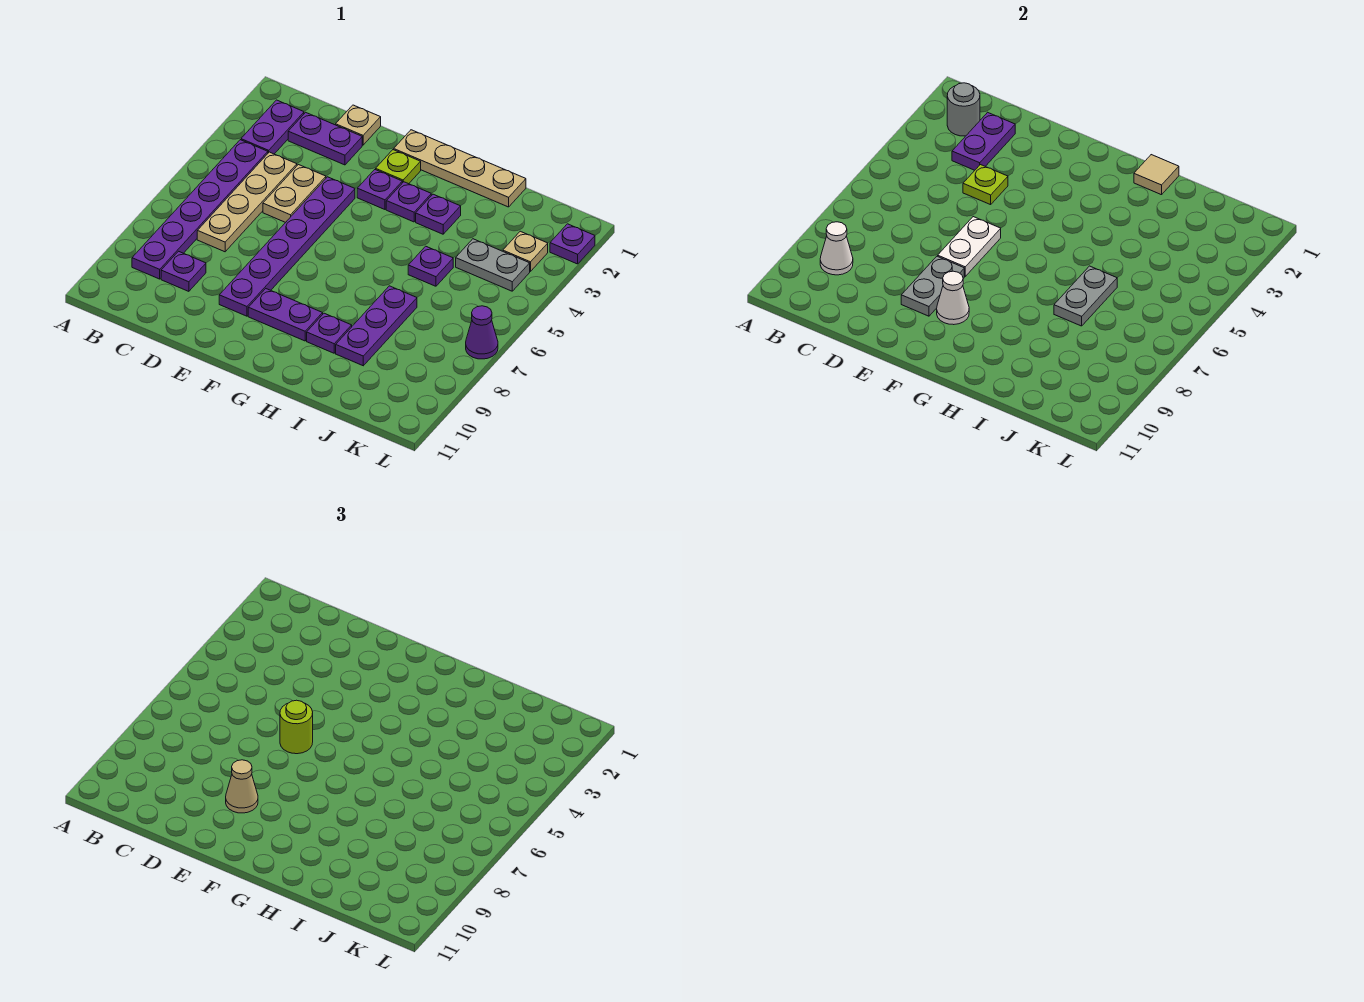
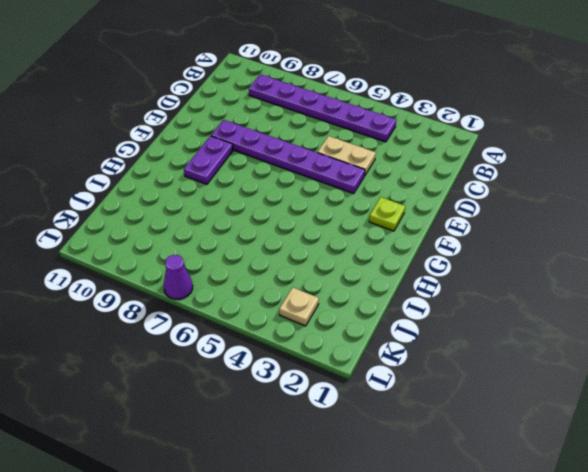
none -> purple 1x2 plate [241,100,304,154]
none -> purple 1x2 plate [288,112,362,165]
none -> tan 1x4 plate [197,152,297,252]
none -> purple 1x1 plate [161,251,206,291]

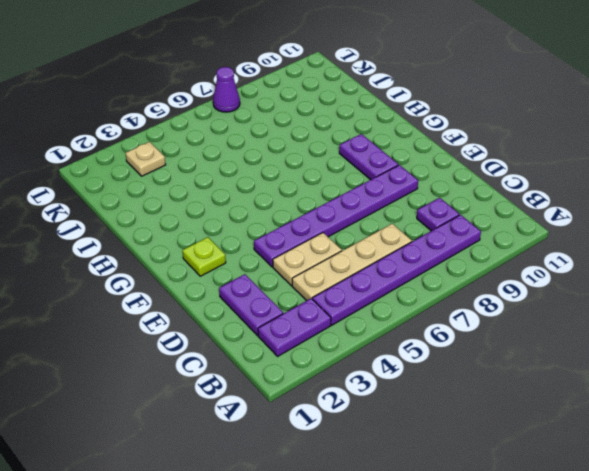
none -> tan 1x1 plate [336,105,381,145]
none -> tan 1x4 plate [394,130,526,207]
none -> purple 1x1 plate [357,170,402,209]
none -> purple 1x1 plate [386,182,431,222]

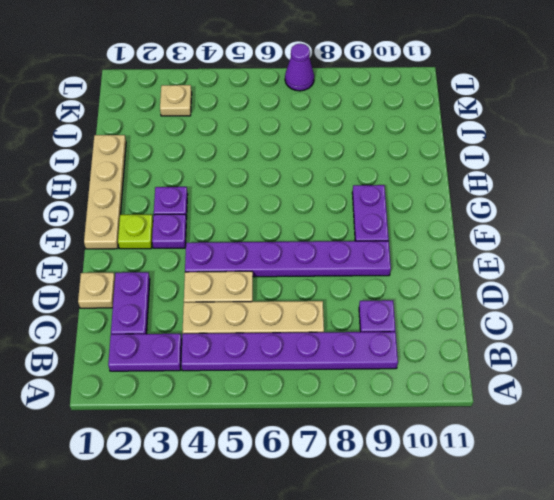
none -> purple 1x1 plate [416,194,461,234]
none -> purple 1x1 plate [307,313,352,353]
none -> purple 1x1 plate [408,246,453,286]
none -> purple 1x3 plate [336,286,417,366]

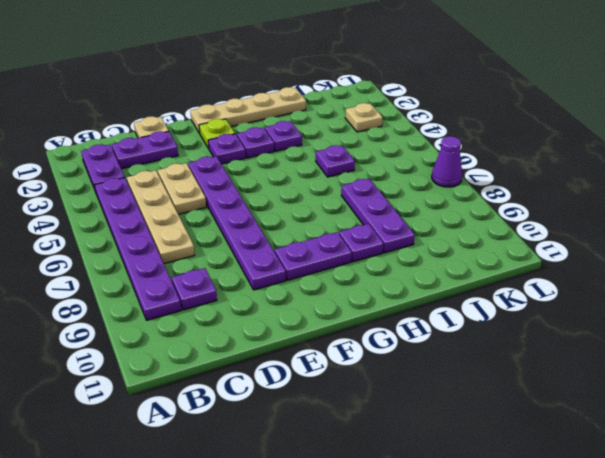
none -> grey 1x2 plate [456,239,530,291]
none -> purple 1x1 plate [550,224,595,264]
none -> grey 1x1 round brick [947,83,980,136]
none -> white 1x1 cone [820,222,853,275]

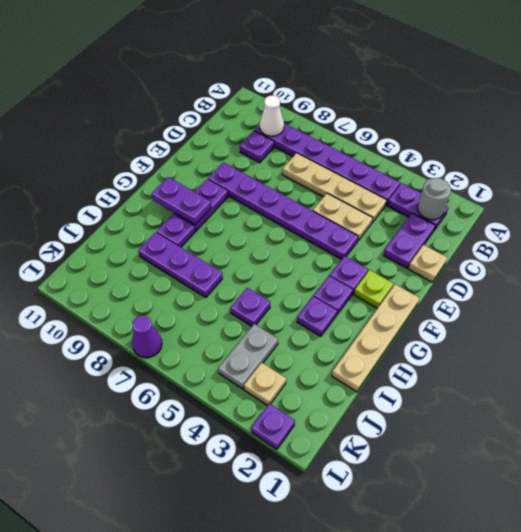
purple 1x2 plate [152,177,211,225] -> purple 1x2 plate moved to [952,112,1015,170]
none -> lime 1x1 plate [963,165,1008,205]
none -> white 1x2 plate [938,217,1001,276]
none -> grey 1x2 plate [901,256,964,316]
none -> white 1x1 cone [937,271,969,325]

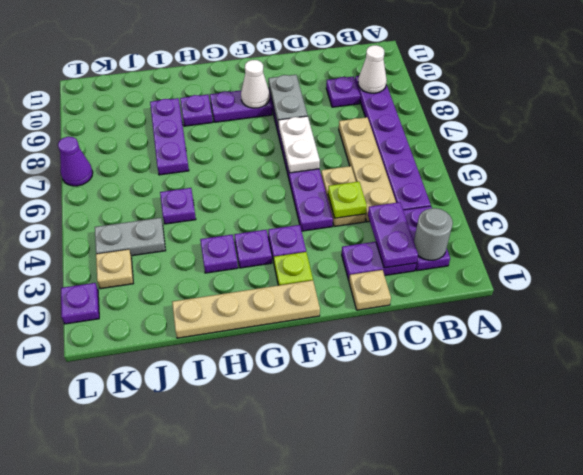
none -> tan 1x1 tile [1134,155,1179,195]
none -> grey 1x2 plate [1054,266,1117,326]
none -> lime 1x1 round brick [280,700,313,754]
none -> tan 1x1 cone [226,760,258,813]

